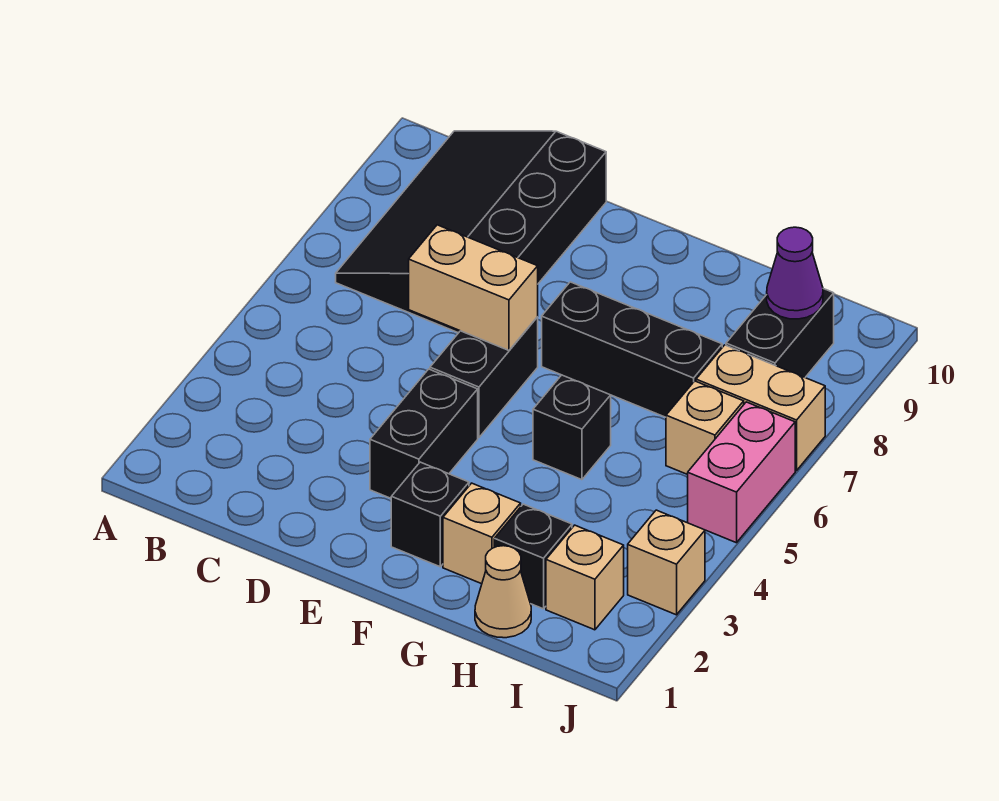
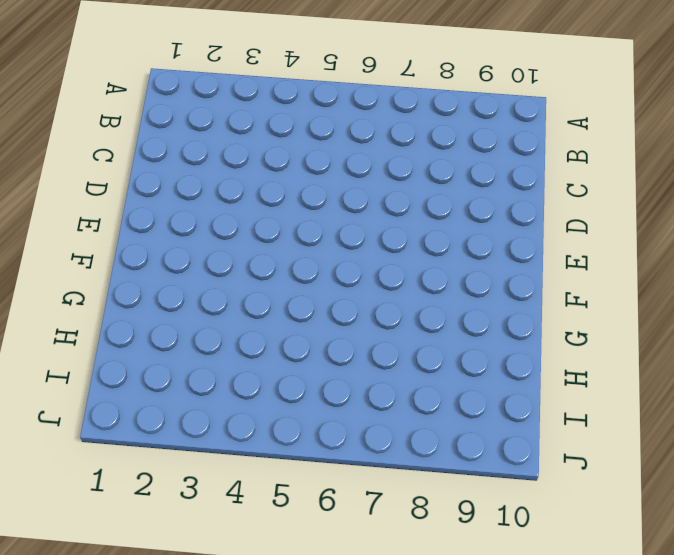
none -> black 3x4 slope [336,131,606,333]
none -> black 1x2 brick [370,369,478,498]
none -> black 1x2 brick [430,317,538,438]

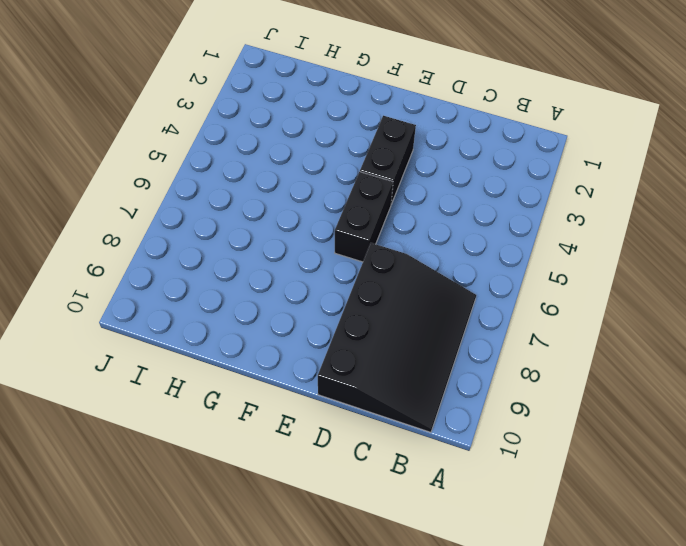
none -> black 1x1 brick [391,462,469,567]
none -> black 1x3 brick [542,282,722,417]
none -> tan 1x1 brick [443,483,521,584]

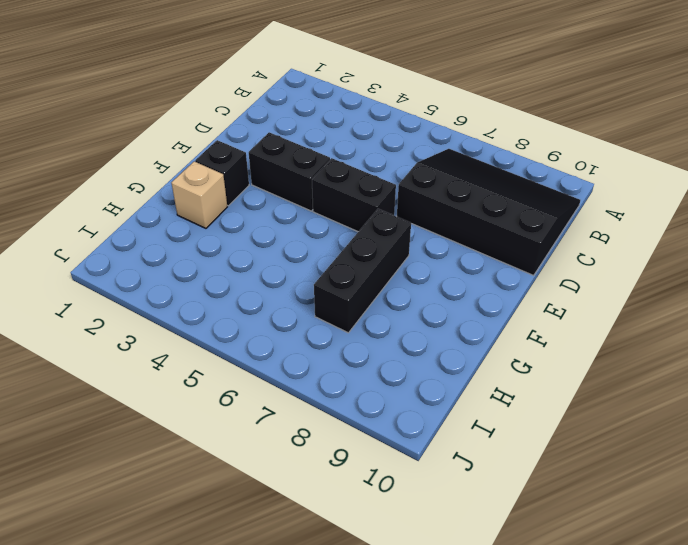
none -> black 1x1 brick [533,375,611,480]
none -> tan 1x1 cone [475,546,531,638]
none -> black 1x1 brick [494,504,572,609]

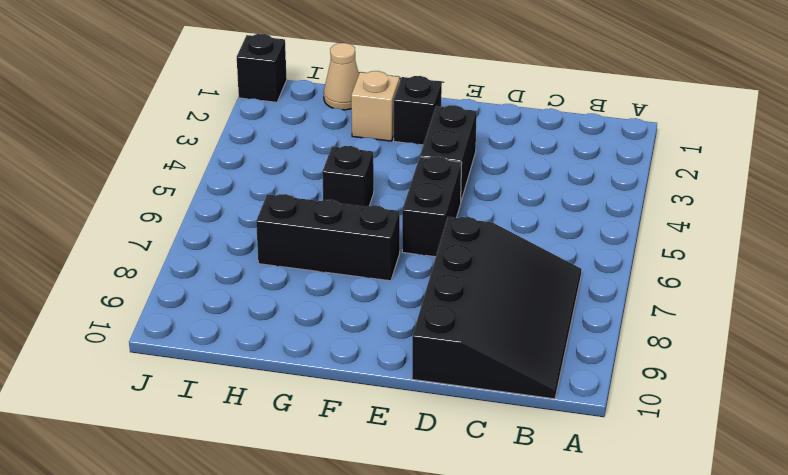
black 1x1 brick [237,34,287,102] -> black 1x1 brick moved to [494,504,572,609]
none -> tan 1x1 brick [546,525,624,630]
none -> tan 1x1 brick [666,381,744,475]
none -> tan 1x2 brick [696,345,825,471]

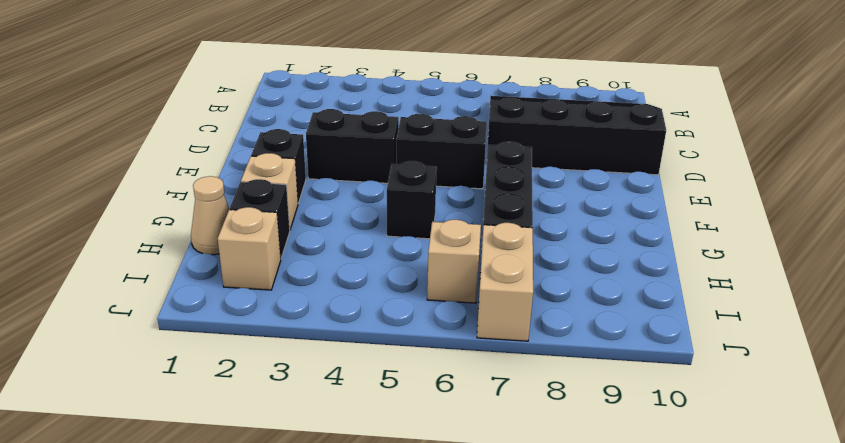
none -> black 1x2 brick [726,289,834,377]
none -> tan 1x1 brick [628,510,705,615]
none -> pink 1x2 brick [688,402,795,543]

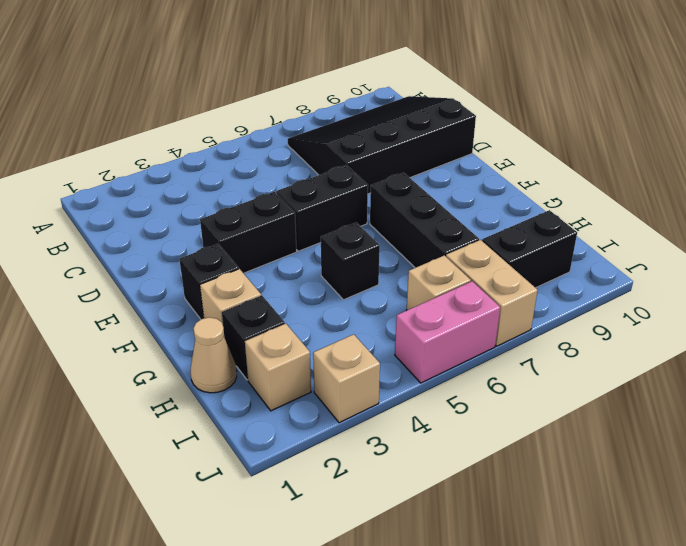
none -> tan 1x2 brick [409,225,538,350]
none -> purple 1x1 cone [767,227,823,319]

